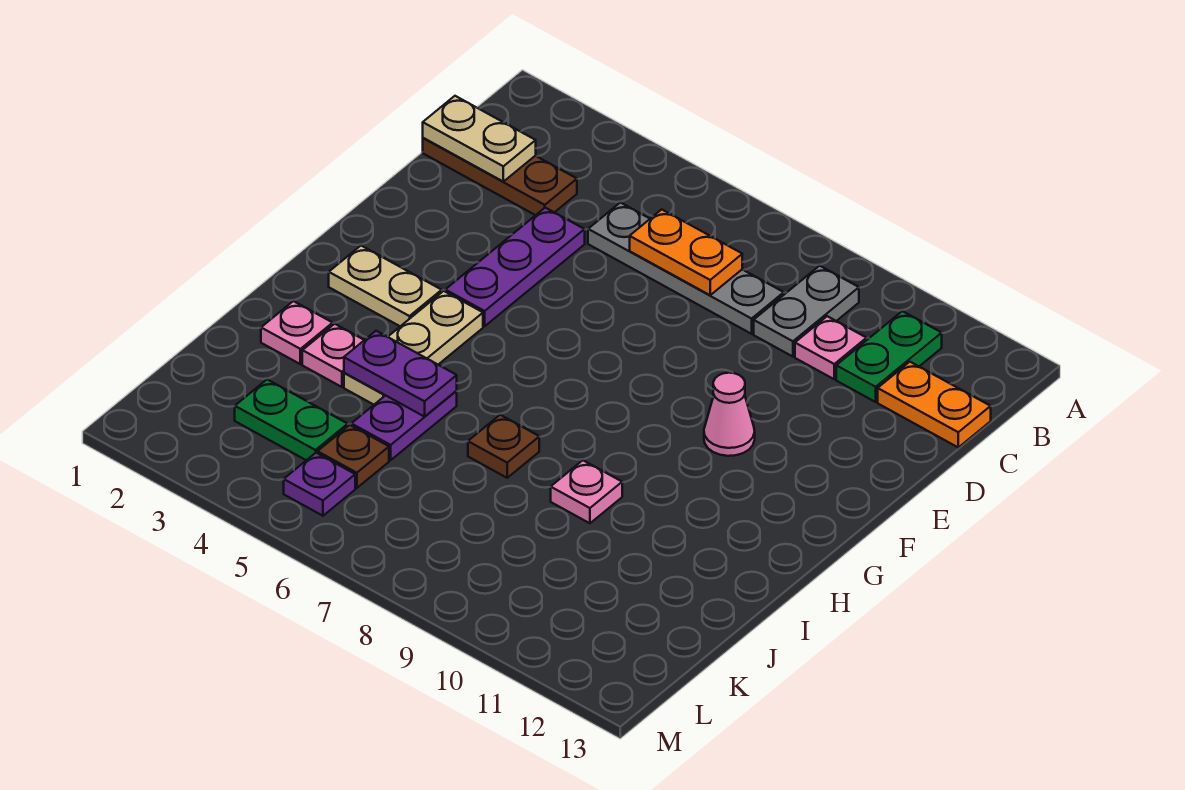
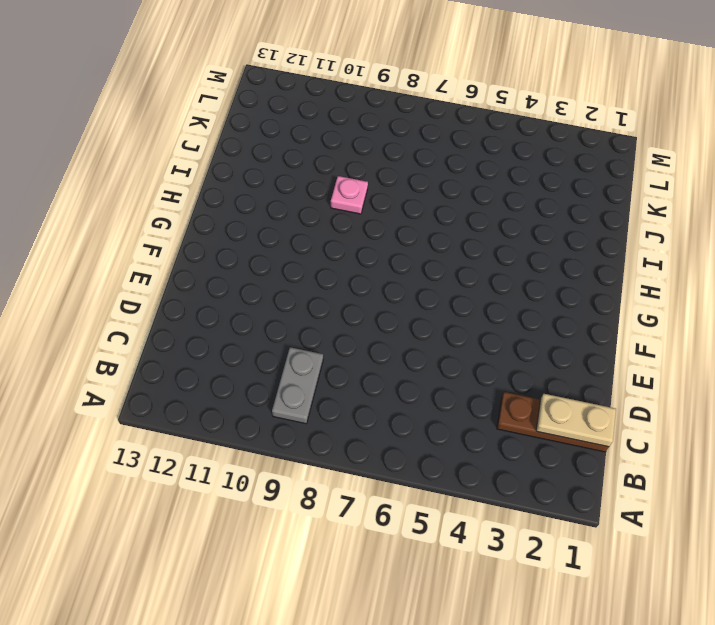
none -> green 1x2 plate [836,311,942,402]
none -> grey 1x4 plate [588,203,784,334]
none -> pink 1x1 plate [795,316,867,379]

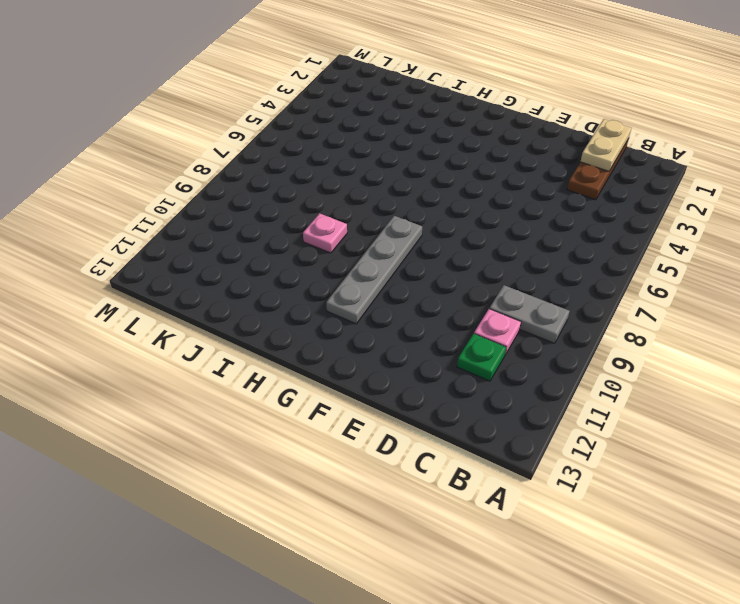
green 1x1 plate [457,334,506,381] -> green 1x2 plate [836,311,942,402]
grey 1x4 plate [326,216,422,324] -> grey 1x4 plate moved to [588,203,784,334]
none -> orange 1x2 plate [878,362,991,447]
none -> purple 1x3 plate [445,208,585,326]
none -> pink 1x1 cone [704,373,755,456]

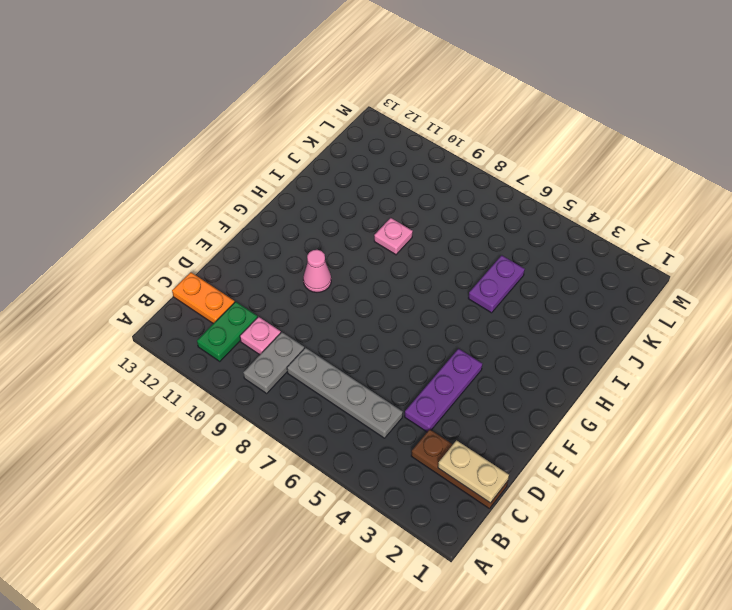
none -> tan 1x2 plate [329,246,442,326]
none -> tan 1x3 plate [344,291,483,405]
none -> pink 1x1 plate [261,301,333,364]

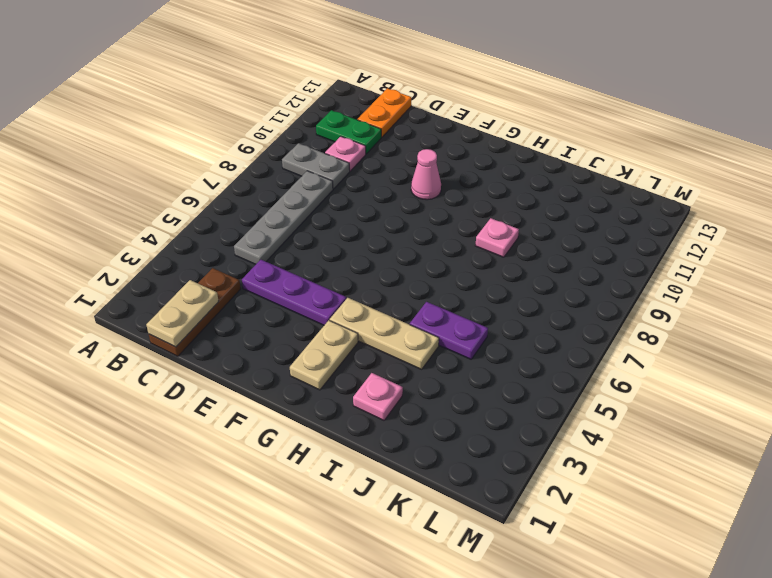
none -> pink 1x1 plate [302,324,364,387]
none -> brown 1x1 plate [468,415,539,478]
none -> green 1x2 plate [235,380,348,460]

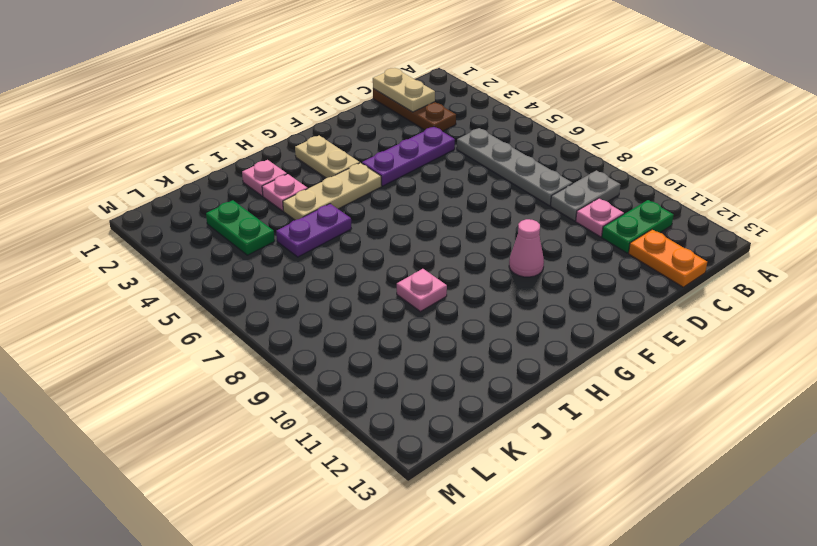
none -> brown 1x1 plate [468,415,539,478]
none -> brown 1x1 plate [318,425,389,488]
none -> purple 1x1 plate [284,453,355,516]

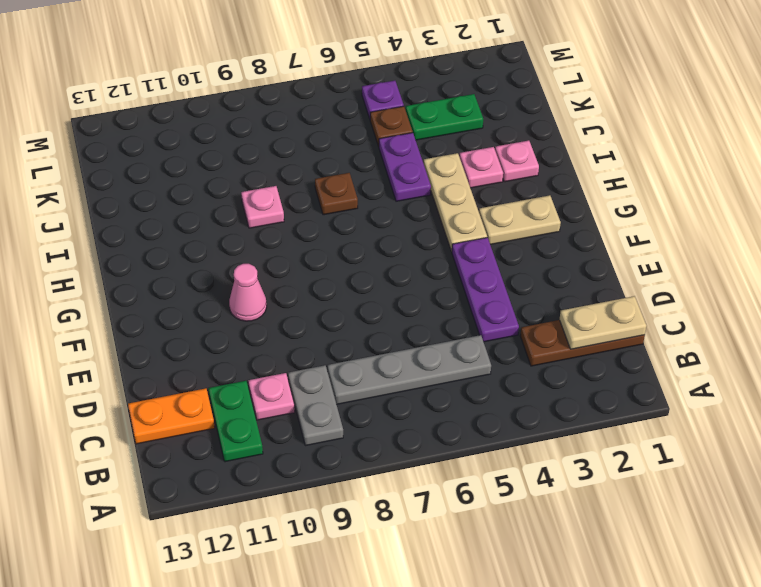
none -> orange 1x2 plate [630,209,742,295]
none -> purple 1x2 plate [344,331,457,417]

